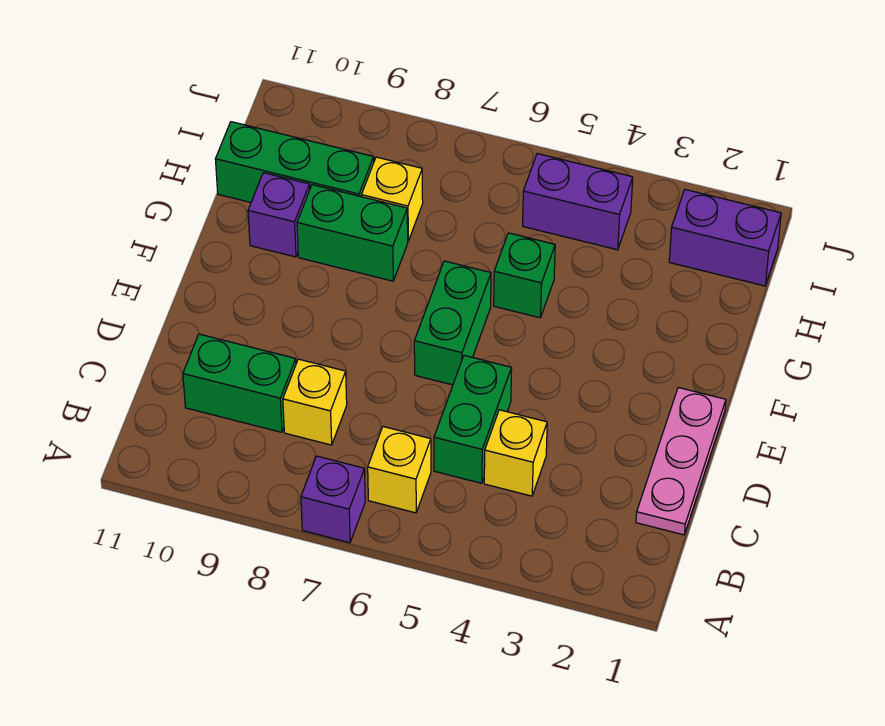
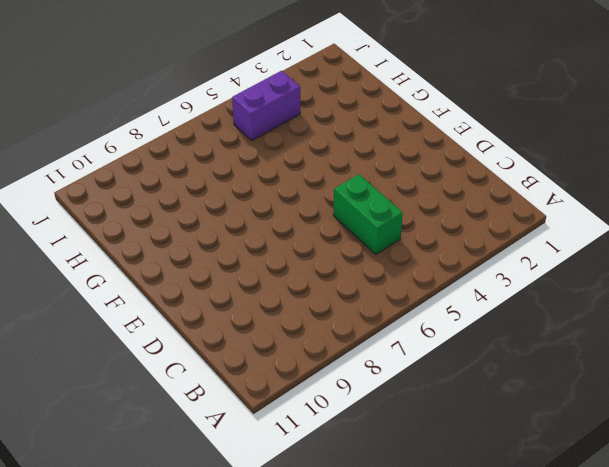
none -> purple 1x1 brick [301,456,365,543]
none -> yellow 1x1 brick [368,427,431,513]
none -> pink 1x3 plate [636,388,726,535]

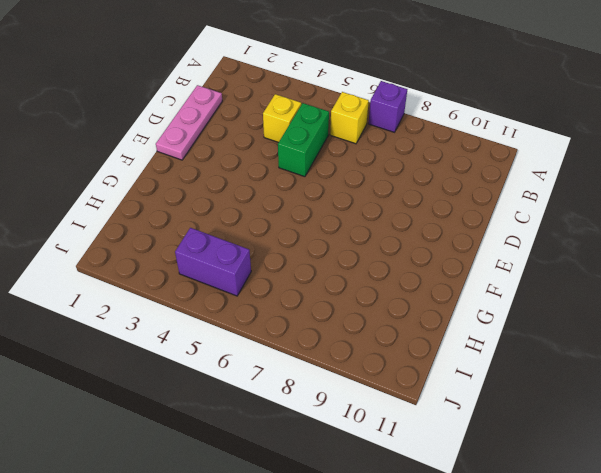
none -> yellow 1x1 brick [283,359,347,445]
none -> green 1x2 brick [183,334,296,432]
none -> green 1x2 brick [414,261,491,385]

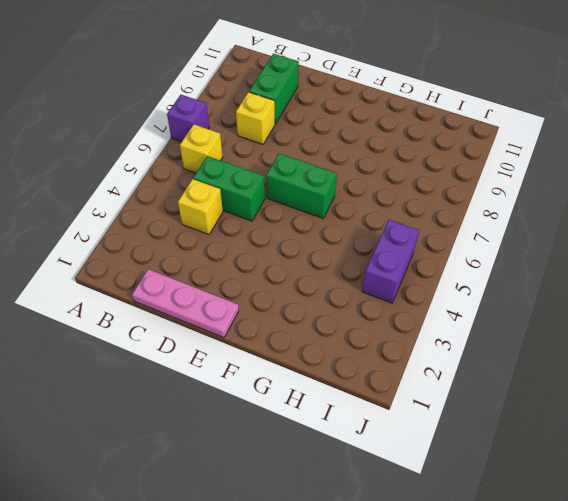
none -> green 1x1 brick [494,233,555,318]
none -> green 1x2 brick [297,185,408,281]
none -> purple 1x1 brick [248,173,310,257]

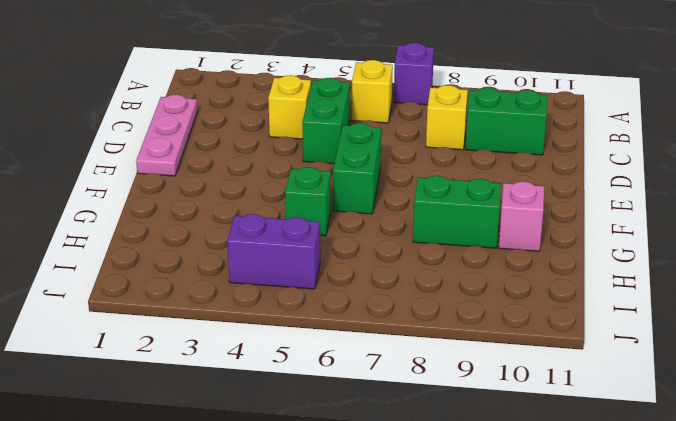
pink 1x1 brick [499,182,544,251] -> purple 1x1 brick [248,173,310,257]
none -> yellow 1x1 brick [361,157,423,241]
none -> green 1x3 brick [215,122,374,202]
none -> purple 1x2 brick [669,190,781,286]

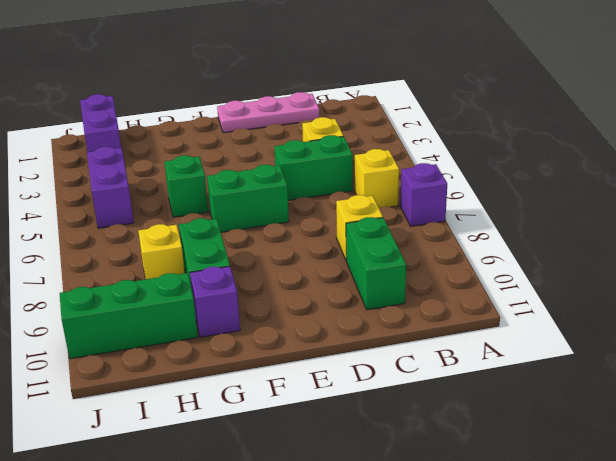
green 1x3 brick [60,273,198,359] -> green 1x3 brick turned to [215,122,374,202]

